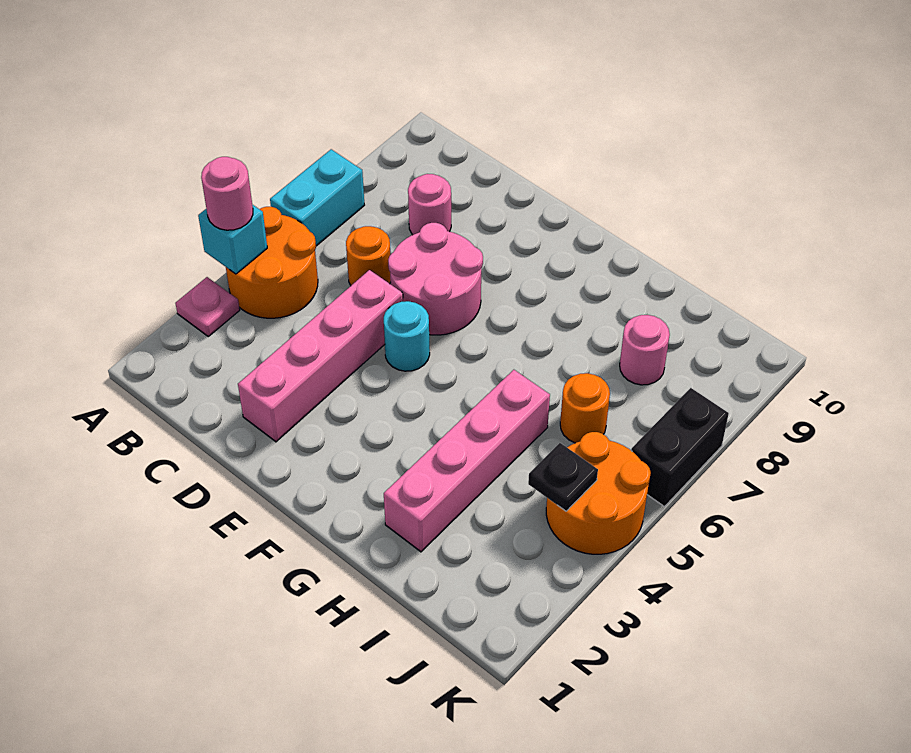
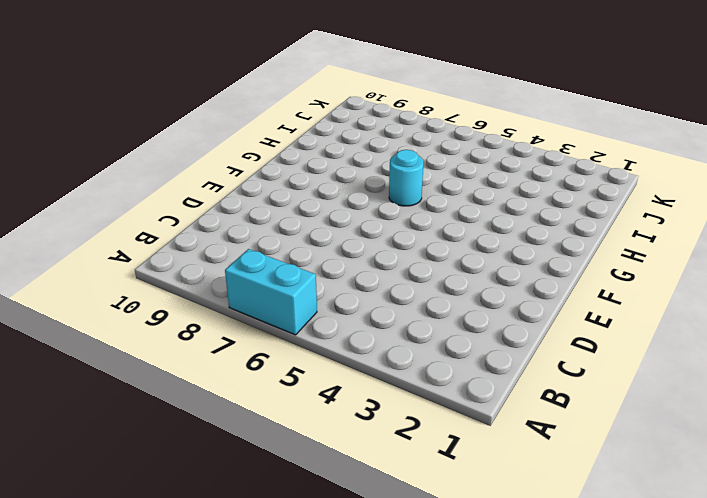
cyan 1x1 round brick [389,150,423,206] -> cyan 1x1 round brick moved to [384,301,430,371]
none -> pink 1x1 plate [175,277,240,336]
none -> orange 2x2 round brick [226,207,318,318]
none -> orange 1x1 round brick [346,226,391,285]

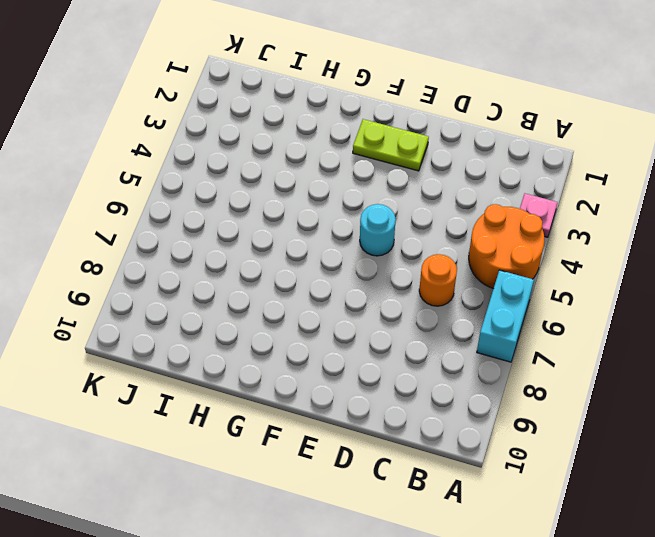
lime 1x2 plate [353,119,429,171] -> none
none -> pink 1x1 round brick [408,174,451,235]
none -> pink 1x4 brick [238,270,403,442]
none -> pink 2x2 round brick [388,223,483,335]

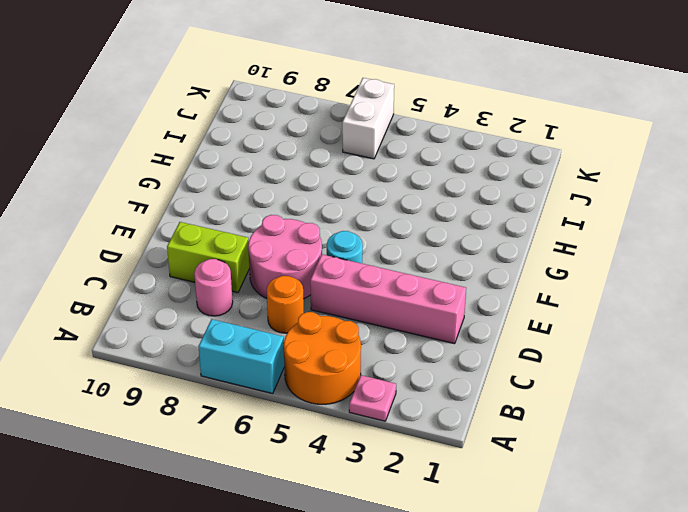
lime 1x2 brick [167,222,250,293] -> none
white 1x2 brick [342,78,394,159] -> black 1x2 brick [631,388,729,507]
none -> pink 1x4 brick [384,370,550,552]
none -> orange 1x1 round brick [560,373,610,443]
none -> pink 1x1 round brick [620,315,670,385]

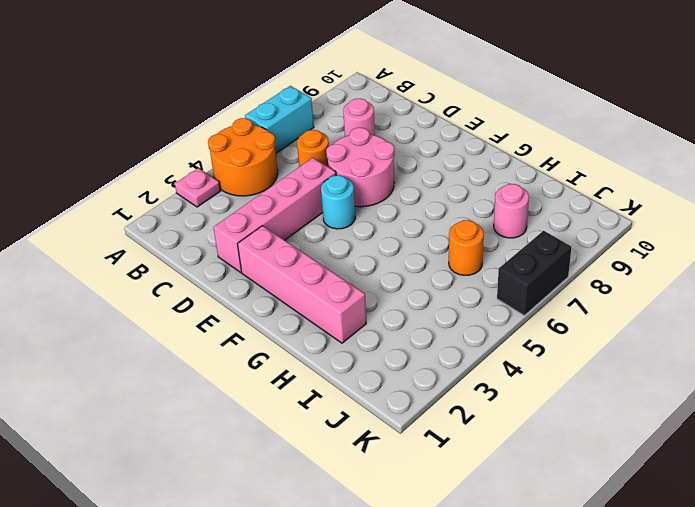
pink 1x4 brick [238,226,366,343] -> pink 1x4 brick turned to [384,370,550,552]
none -> orange 2x2 round brick [546,432,651,554]
none -> cyan 1x1 brick [198,205,267,274]
none -> black 1x1 plate [528,443,598,511]

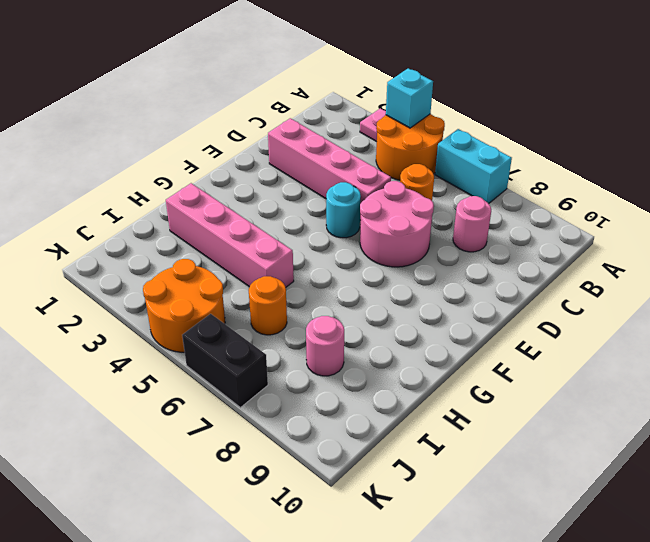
none -> black 1x1 plate [528,443,598,511]
none -> pink 1x1 round brick [201,157,253,230]

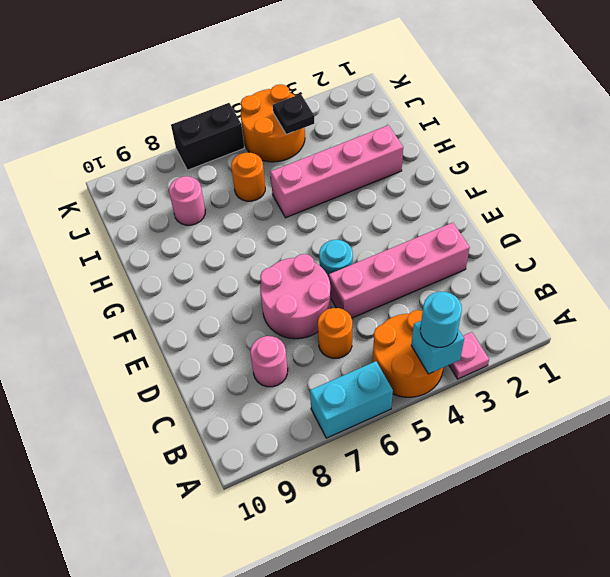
cyan 1x1 round brick [420,292,462,347] -> pink 1x1 round brick [201,157,253,230]

